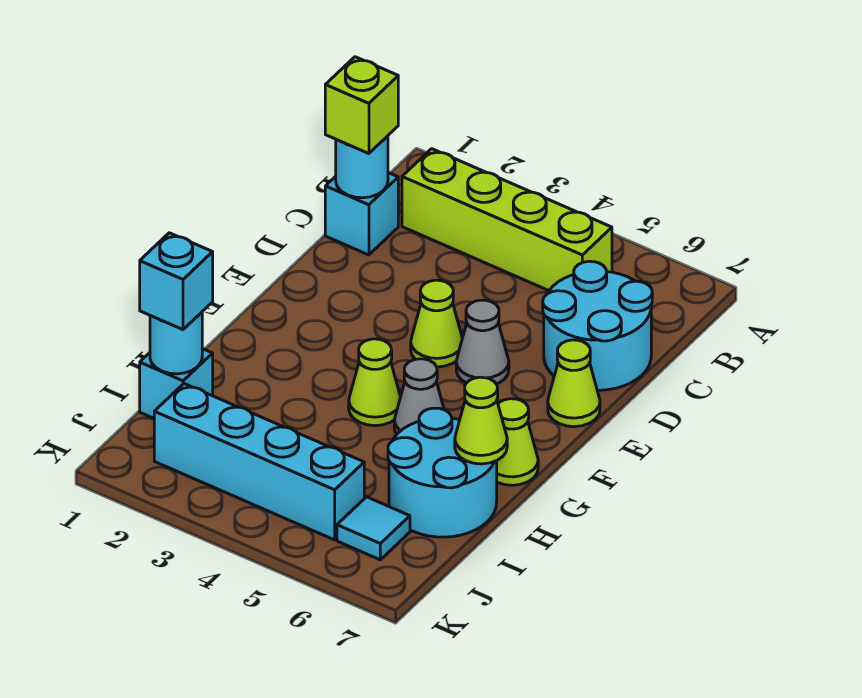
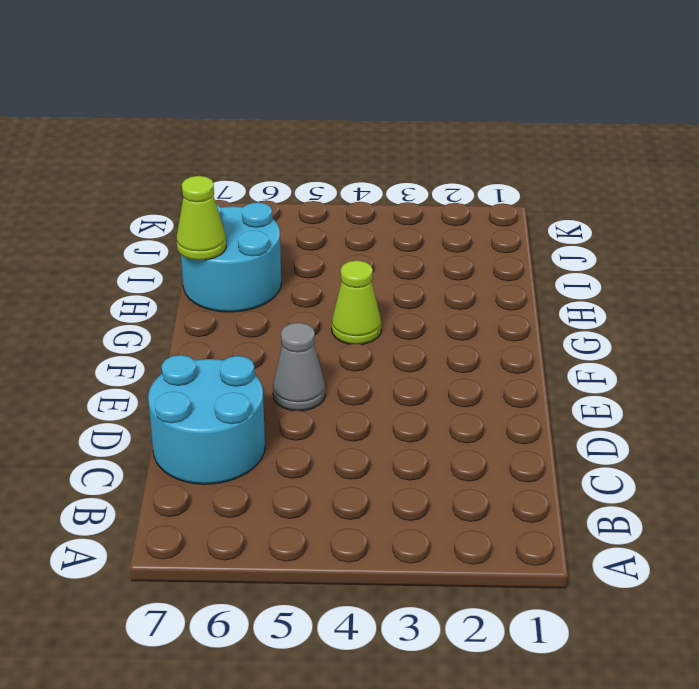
none -> lime 1x4 brick [402,149,612,291]
none -> cyan 1x1 brick [325,173,398,255]
none -> lime 1x1 cone [411,280,462,367]

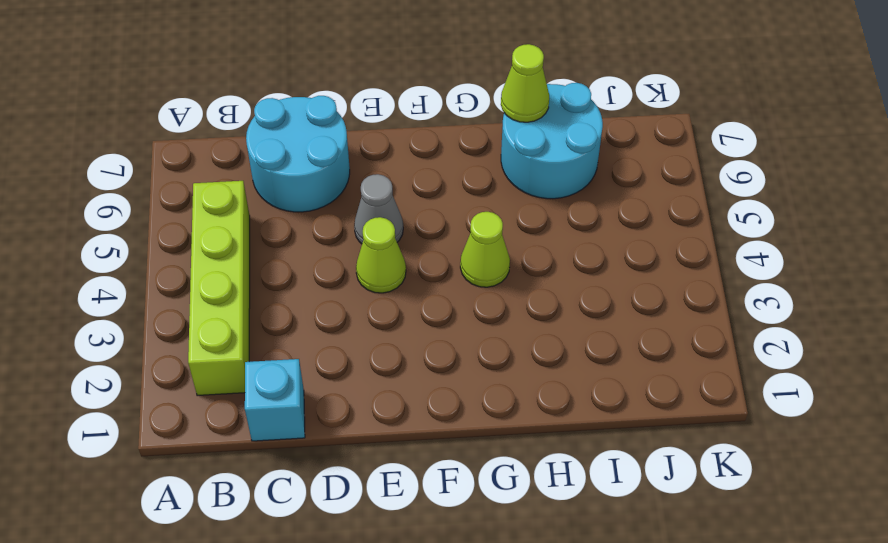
none -> lime 1x1 cone [548,340,600,427]
none -> grey 1x1 cone [394,359,444,435]
none -> lime 1x1 cone [497,399,538,485]

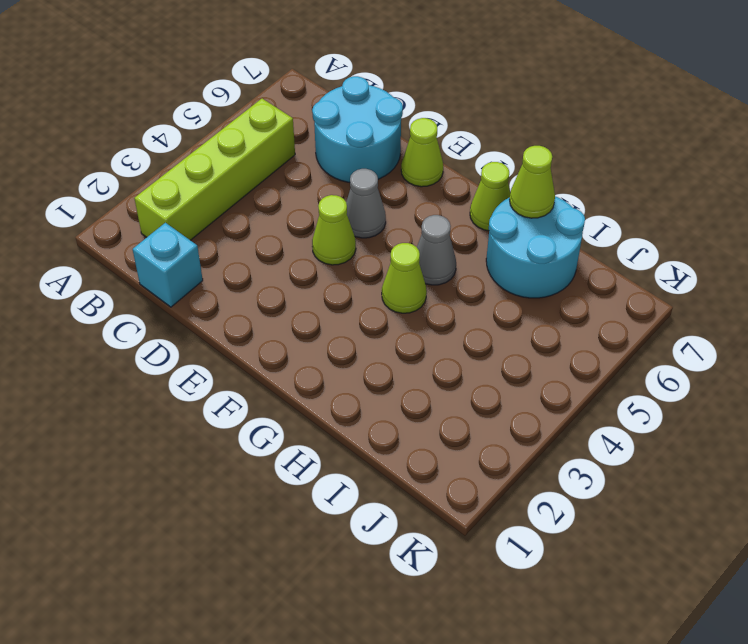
none -> cyan 1x1 brick [140,349,213,418]
none -> cyan 1x4 brick [154,384,364,540]
none -> cyan 1x1 tile [337,497,410,560]

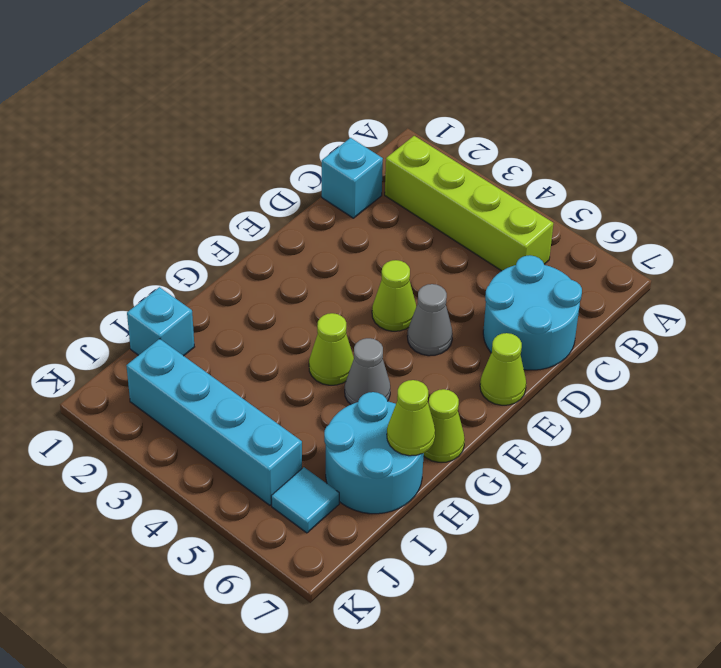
none -> cyan 1x1 round brick [336,136,388,198]
none -> cyan 1x1 round brick [150,312,202,374]
none -> lime 1x1 brick [325,57,398,154]

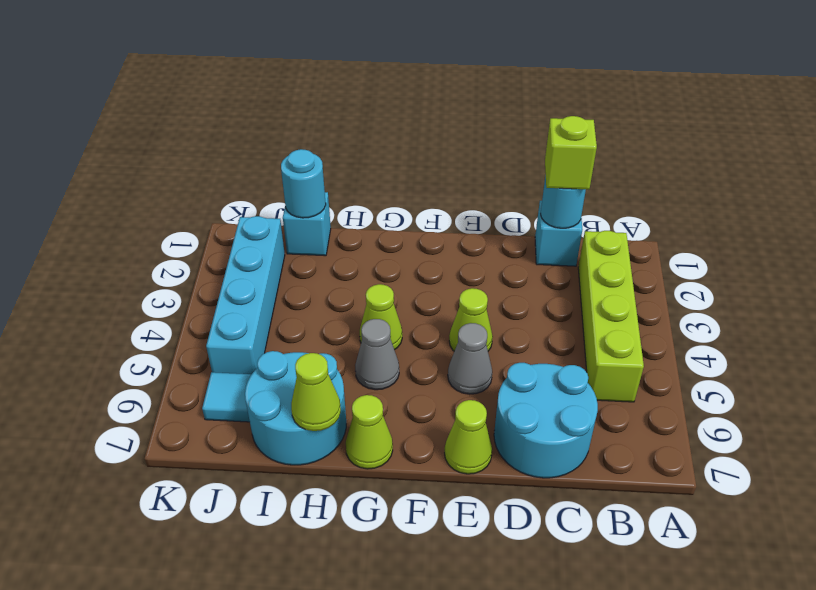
none -> cyan 1x1 brick [140,233,213,330]

